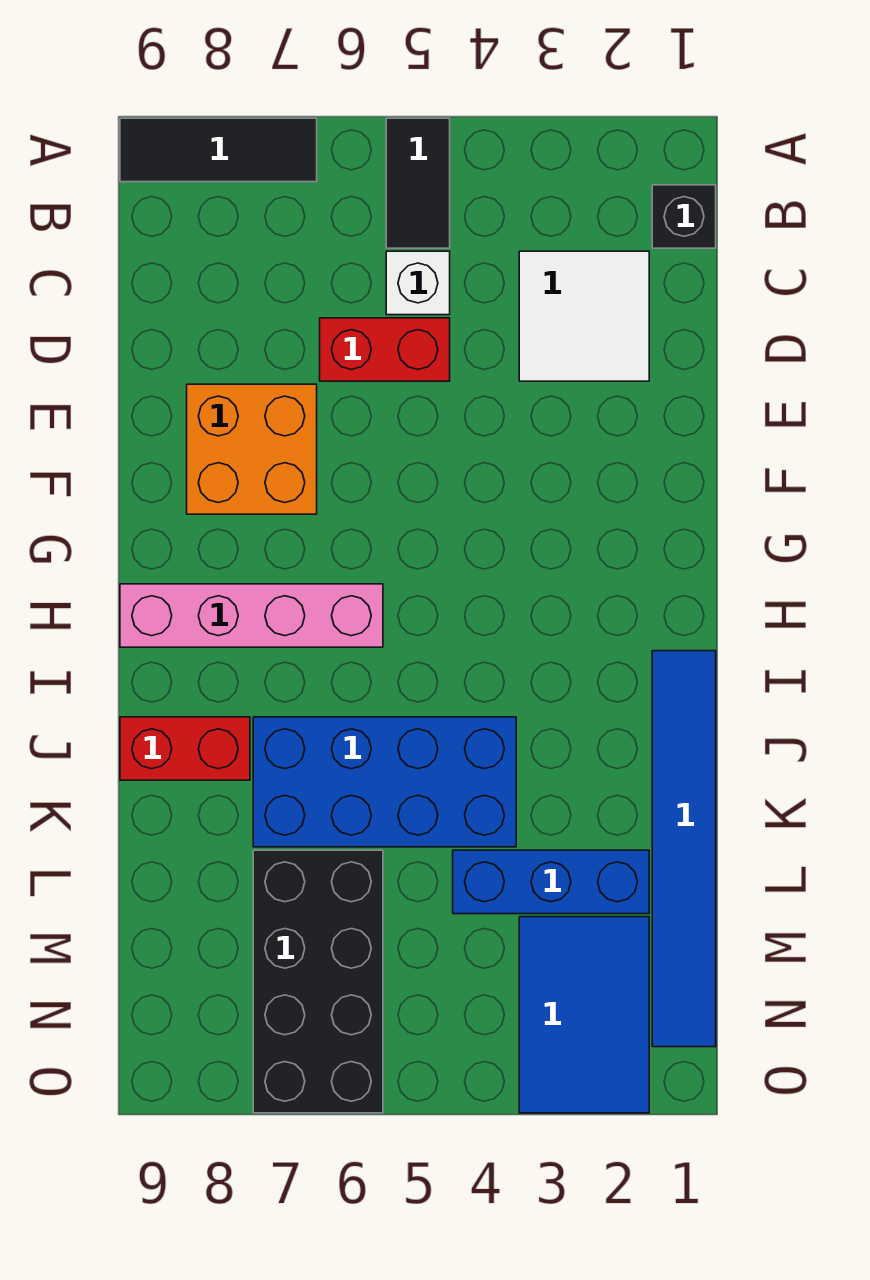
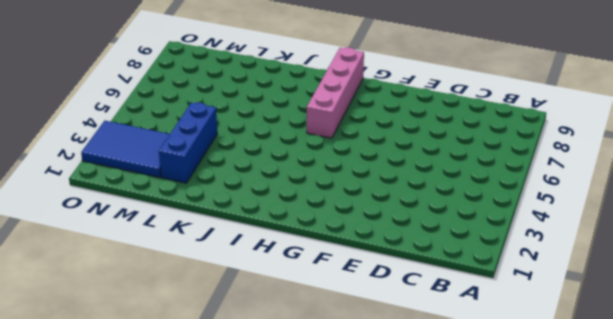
none -> black 1x2 tile [386,118,450,248]
none -> black 1x3 tile [120,118,317,182]
none -> black 1x1 brick [652,185,716,248]

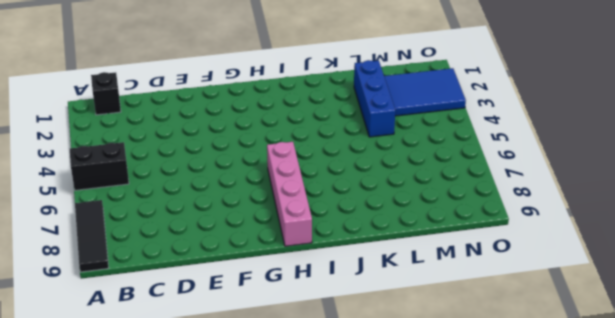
black 1x2 brick [70,142,129,190] -> black 1x2 tile [386,118,450,248]
none -> white 2x2 tile [519,251,649,381]
none -> white 1x1 brick [386,251,450,315]
none -> red 1x2 brick [320,318,450,381]

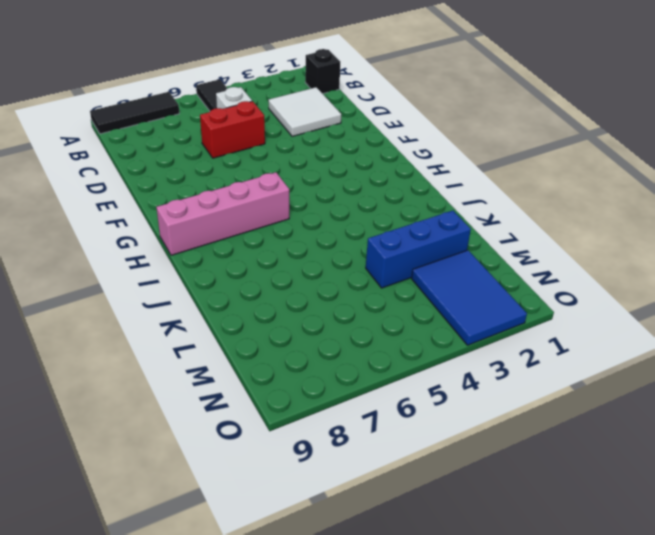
none -> orange 2x2 brick [187,384,317,514]
none -> blue 1x6 tile [652,651,716,1047]
none -> blue 2x4 brick [253,717,516,847]

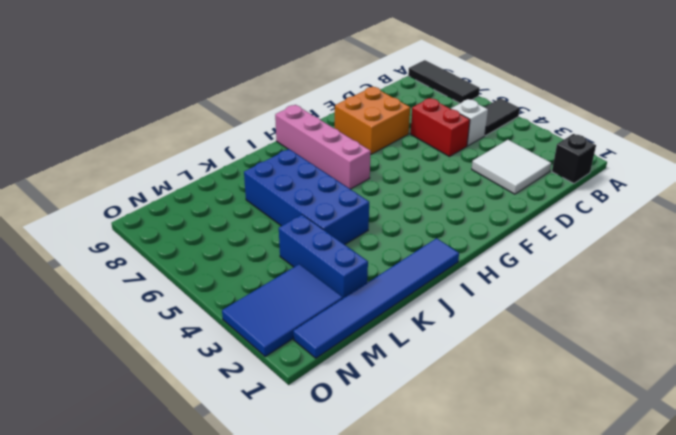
none -> red 1x2 brick [120,717,250,780]
none -> black 2x4 brick [253,850,383,1113]

